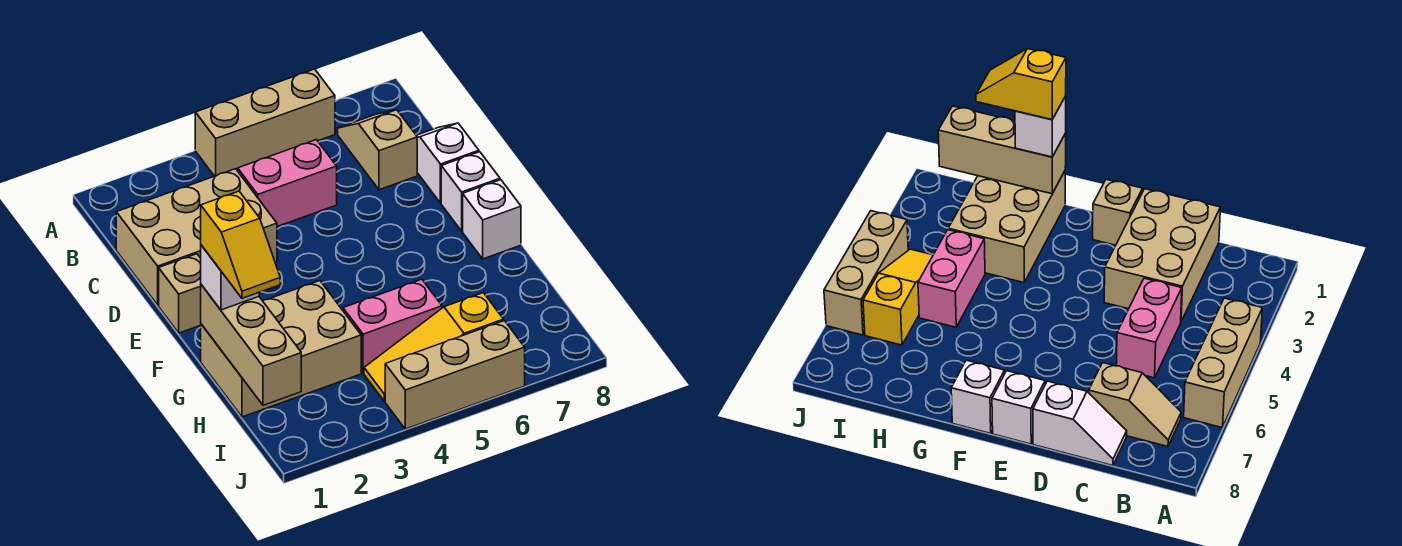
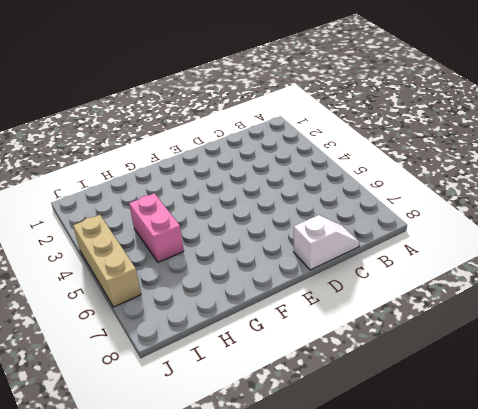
none -> tan 1x3 brick [195,69,335,176]
none -> tan 1x2 slope [338,110,417,190]
none -> tan 2x3 brick [116,169,277,305]

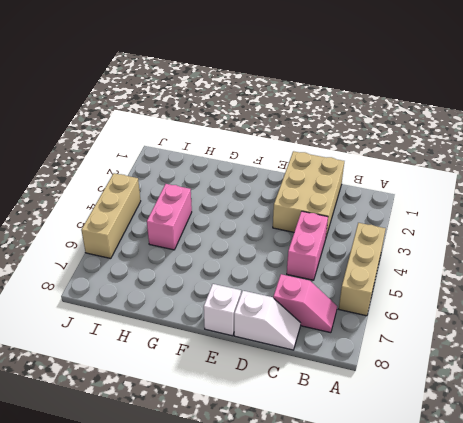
pink 1x2 slope [273,274,337,333] -> tan 1x2 slope [338,110,417,190]
none -> tan 1x1 brick [159,254,201,333]
none -> white 1x1 brick [463,180,521,259]
none -> tan 2x3 brick [201,281,361,417]

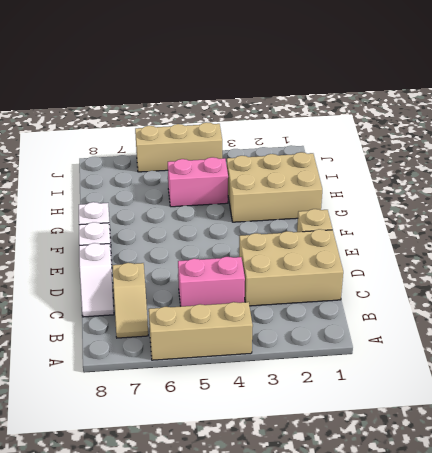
none -> yellow 1x3 slope [364,293,504,401]
none -> tan 1x3 brick [201,285,301,405]
none -> white 1x1 brick [201,245,259,310]

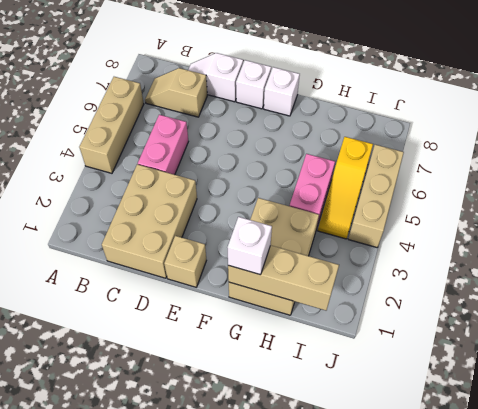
none -> yellow 1x2 slope [201,191,280,298]

